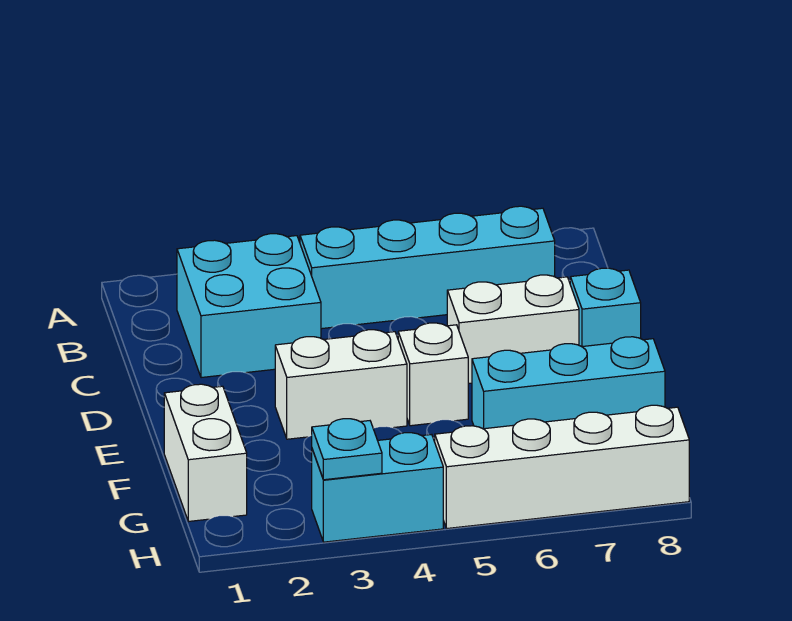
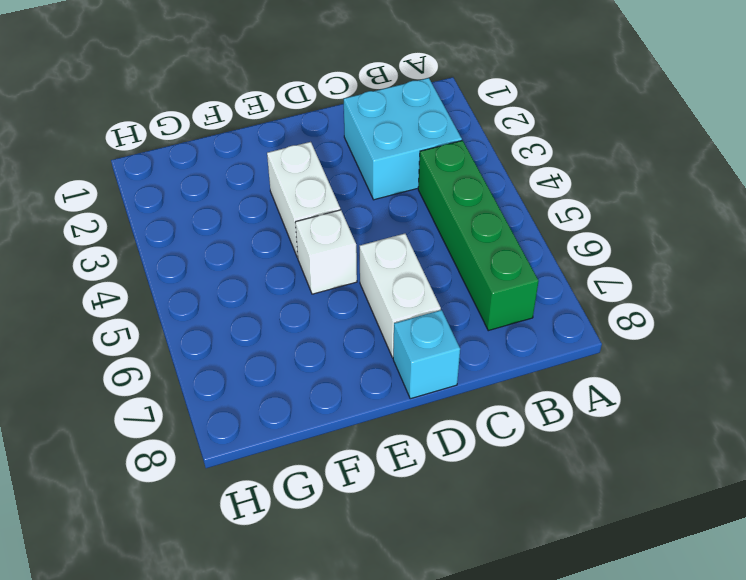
green 1x4 brick [418,141,539,331] -> cyan 1x4 brick [300,206,555,329]
none -> white 1x2 brick [164,384,247,521]
none -> cyan 1x3 brick [472,337,665,429]

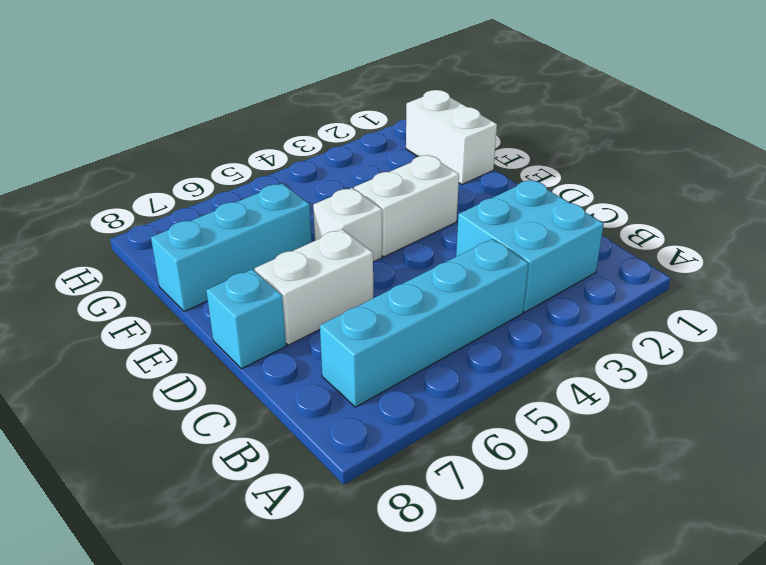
none -> cyan 1x2 brick [312,433,443,542]
none -> white 1x4 brick [435,405,689,528]

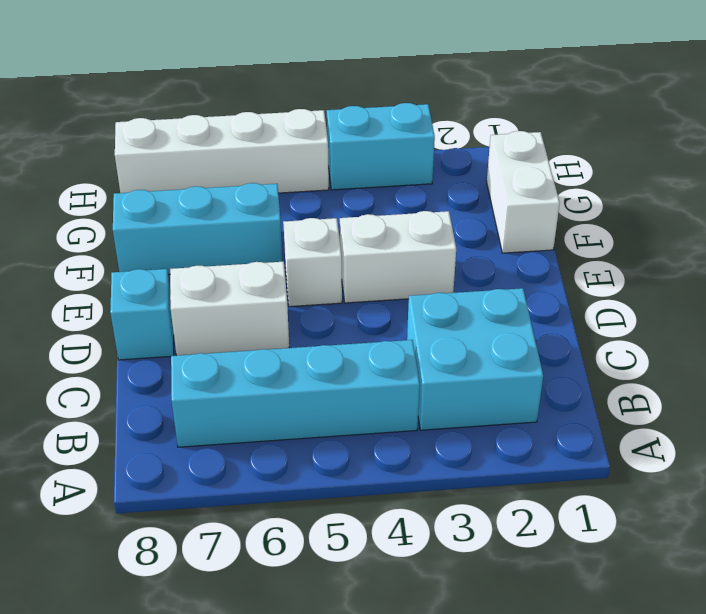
none -> cyan 1x1 plate [312,419,382,480]

